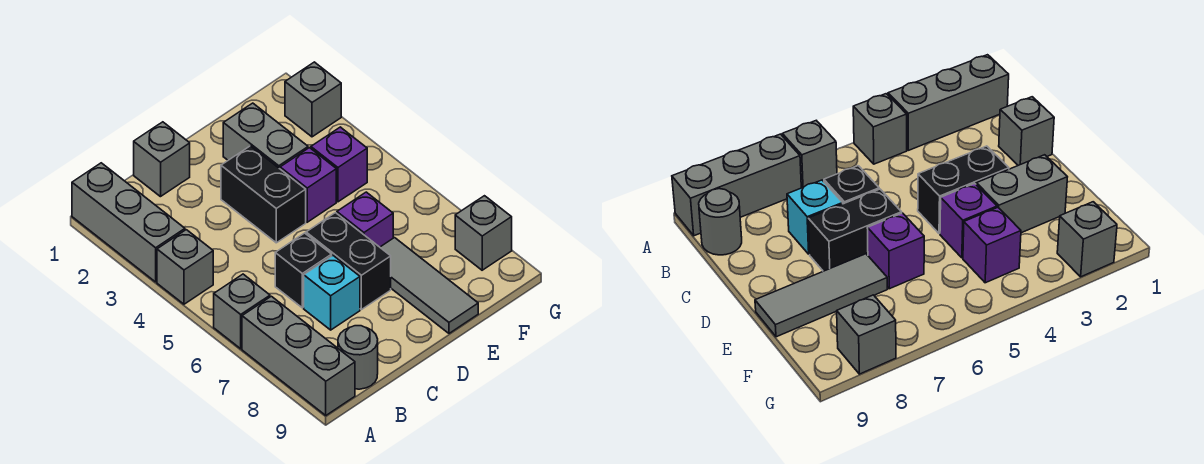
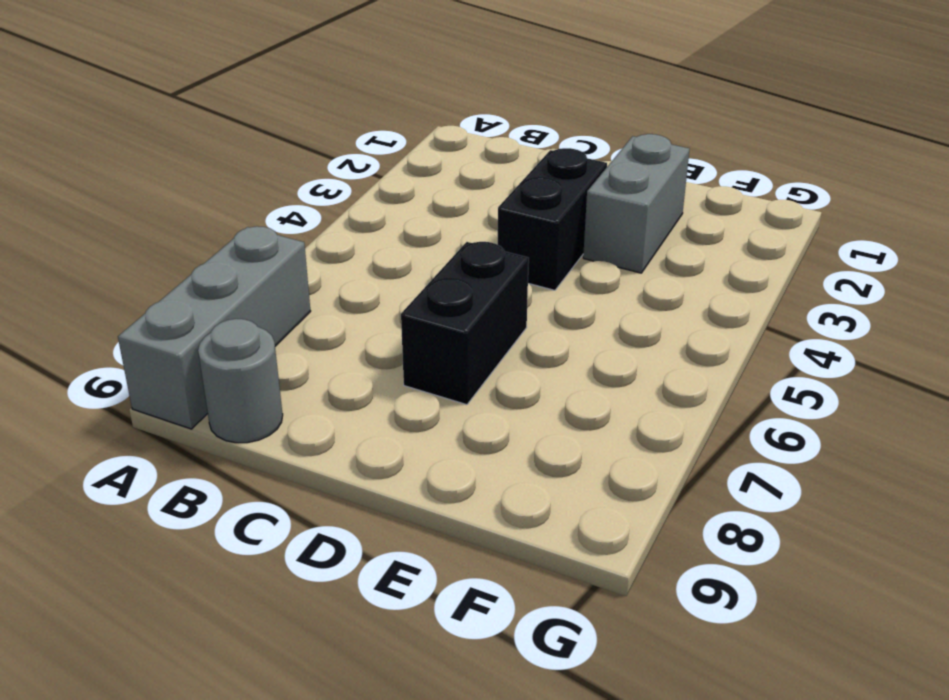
none -> grey 1x3 brick [72,163,185,282]
none -> grey 1x1 brick [157,230,213,304]
none -> grey 1x1 brick [214,274,270,349]

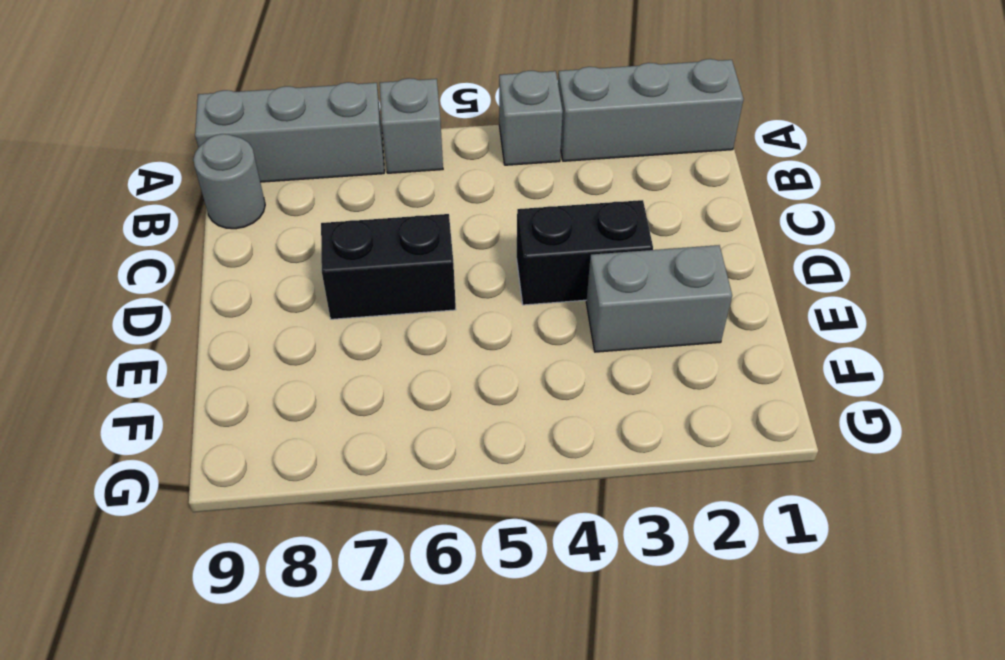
none -> grey 1x1 brick [134,122,190,197]
none -> black 1x1 brick [275,233,332,308]
none -> cyan 1x1 brick [304,256,360,330]

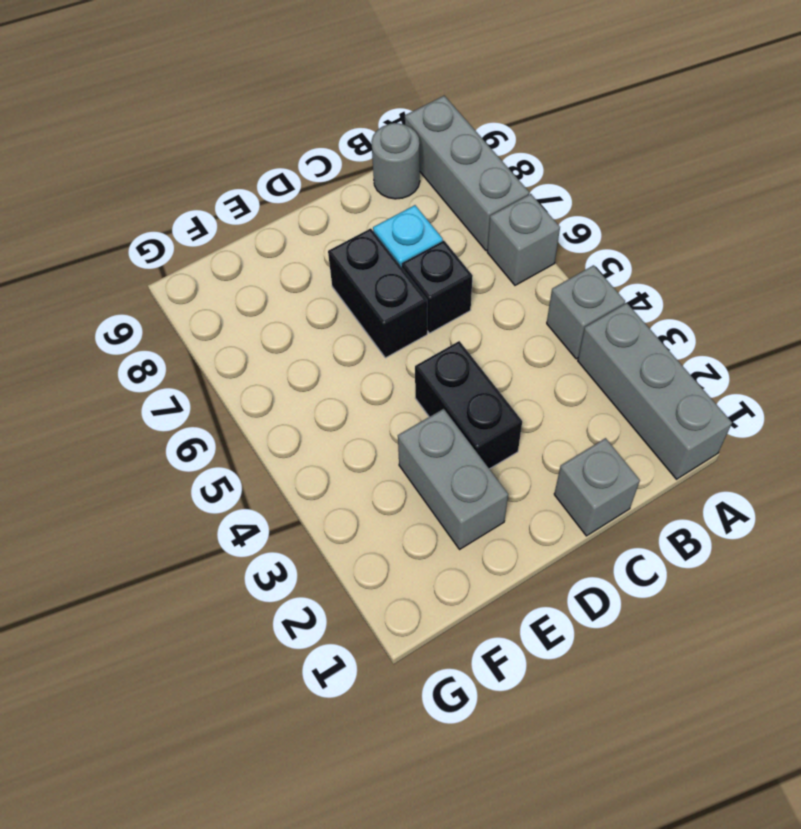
none -> purple 1x1 brick [280,148,336,222]
none -> purple 1x1 brick [337,192,393,247]
none -> grey 1x3 tile [380,238,478,333]

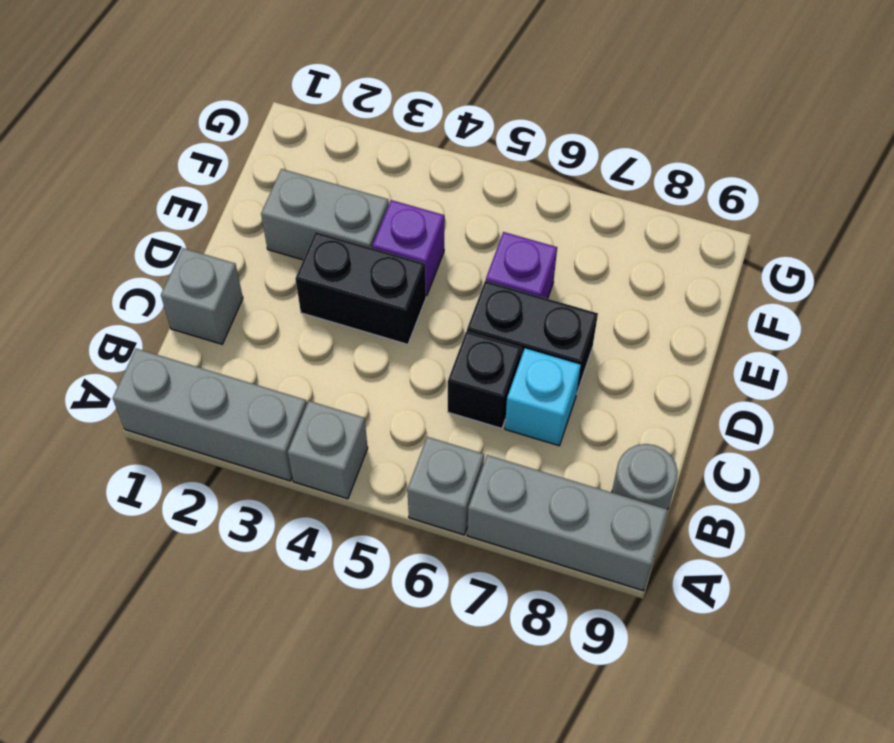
none -> grey 1x3 tile [380,238,478,333]
none -> purple 1x1 brick [311,127,367,202]
none -> grey 1x1 brick [285,62,341,137]

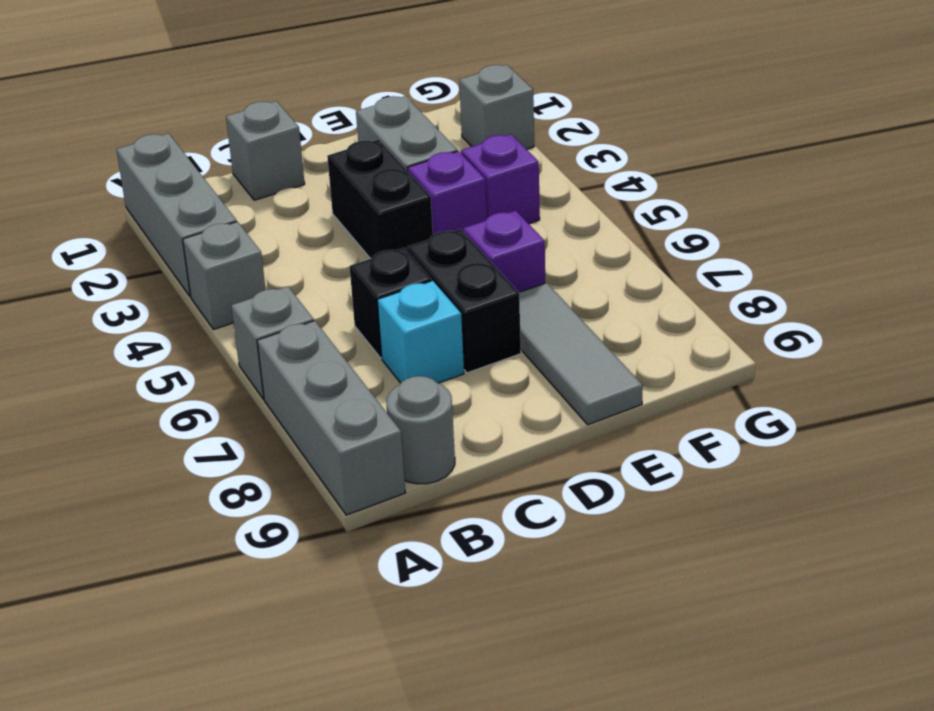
none -> grey 1x1 brick [455,196,512,270]

